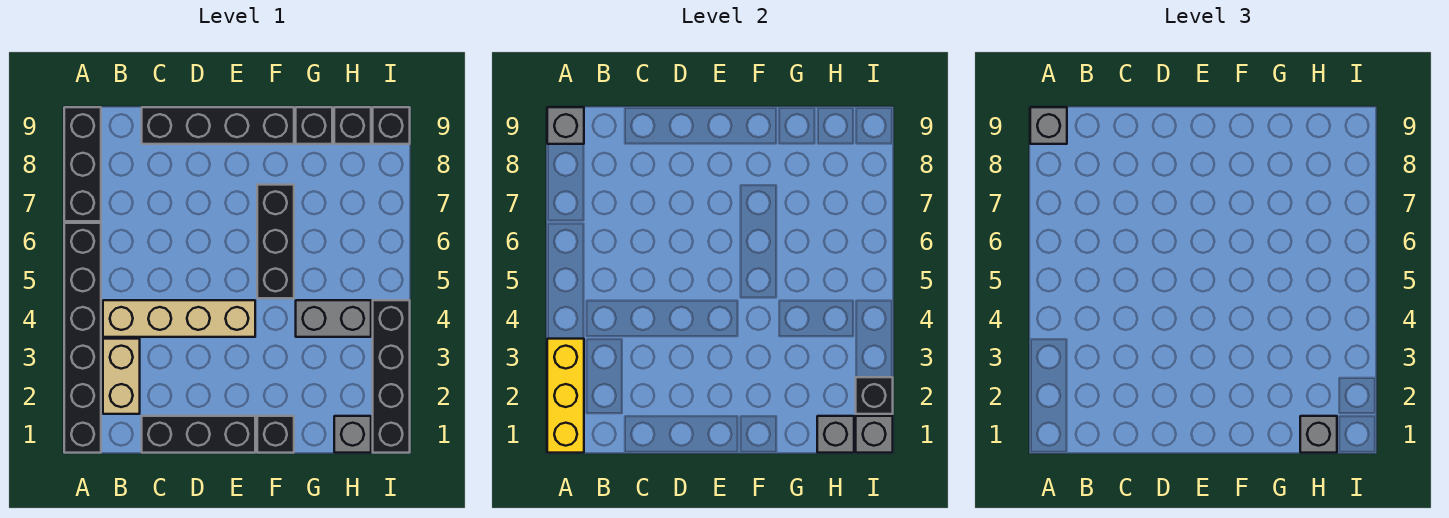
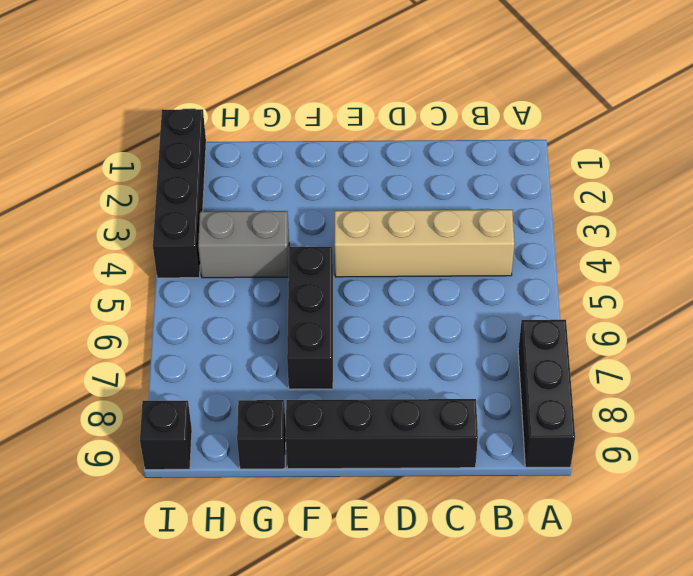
none -> black 1x6 brick [64,223,101,453]
none -> tan 1x2 brick [103,339,140,414]
none -> black 1x3 brick [142,416,255,453]

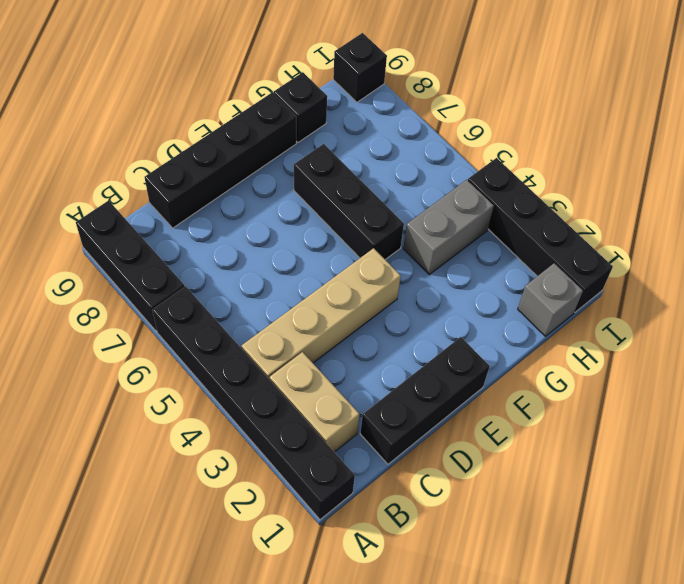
none -> black 1x1 brick [257,416,294,453]
none -> black 1x1 brick [334,107,371,144]
none -> yellow 1x3 brick [547,339,584,453]

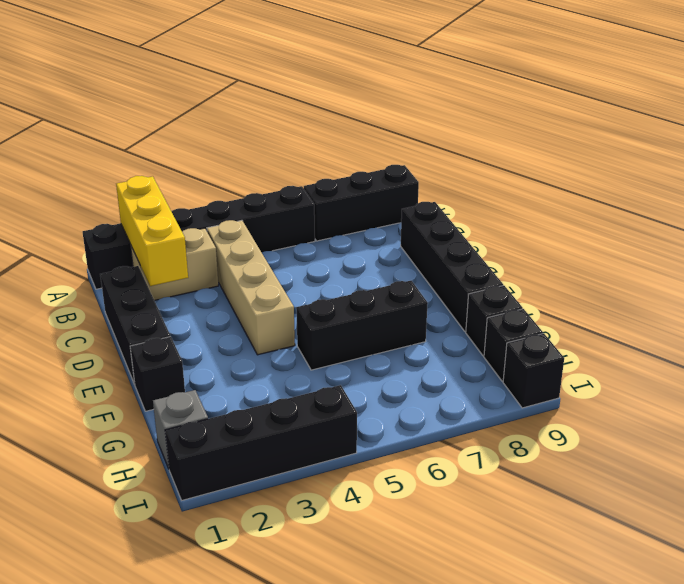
yellow 1x3 brick [116,176,188,286] -> yellow 1x3 brick turned to [547,339,584,453]
none -> grey 1x2 brick [296,300,371,337]
none -> grey 1x1 brick [547,107,584,144]
none -> grey 1x1 brick [817,416,854,453]

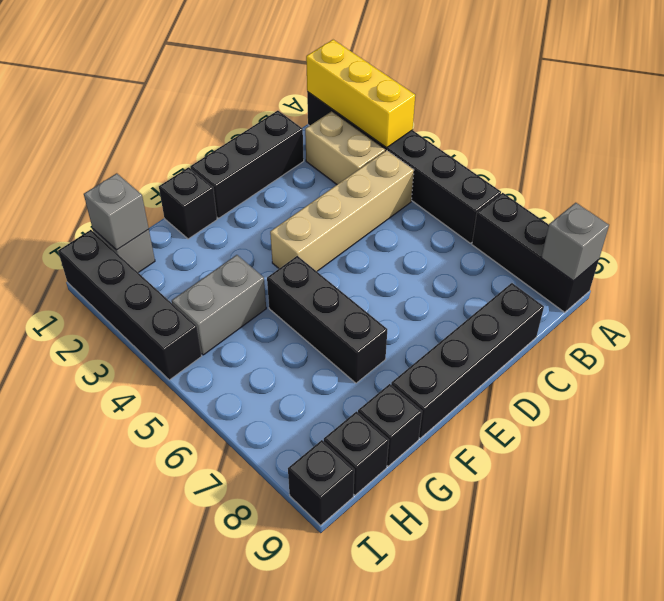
none -> grey 1x1 brick [856,416,893,453]
none -> black 1x1 brick [856,377,893,414]
none -> grey 1x1 brick [1030,107,1067,144]

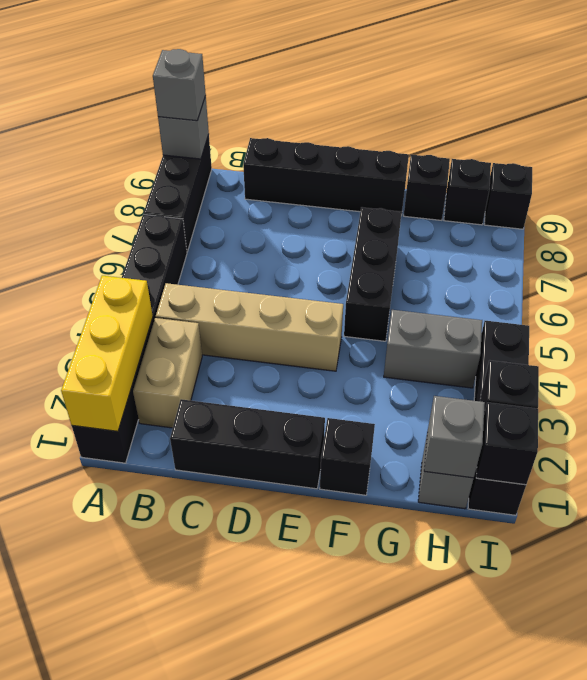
black 1x1 brick [476,402,538,485] -> grey 1x1 brick [856,416,893,453]
none -> grey 1x1 brick [1300,416,1337,453]

